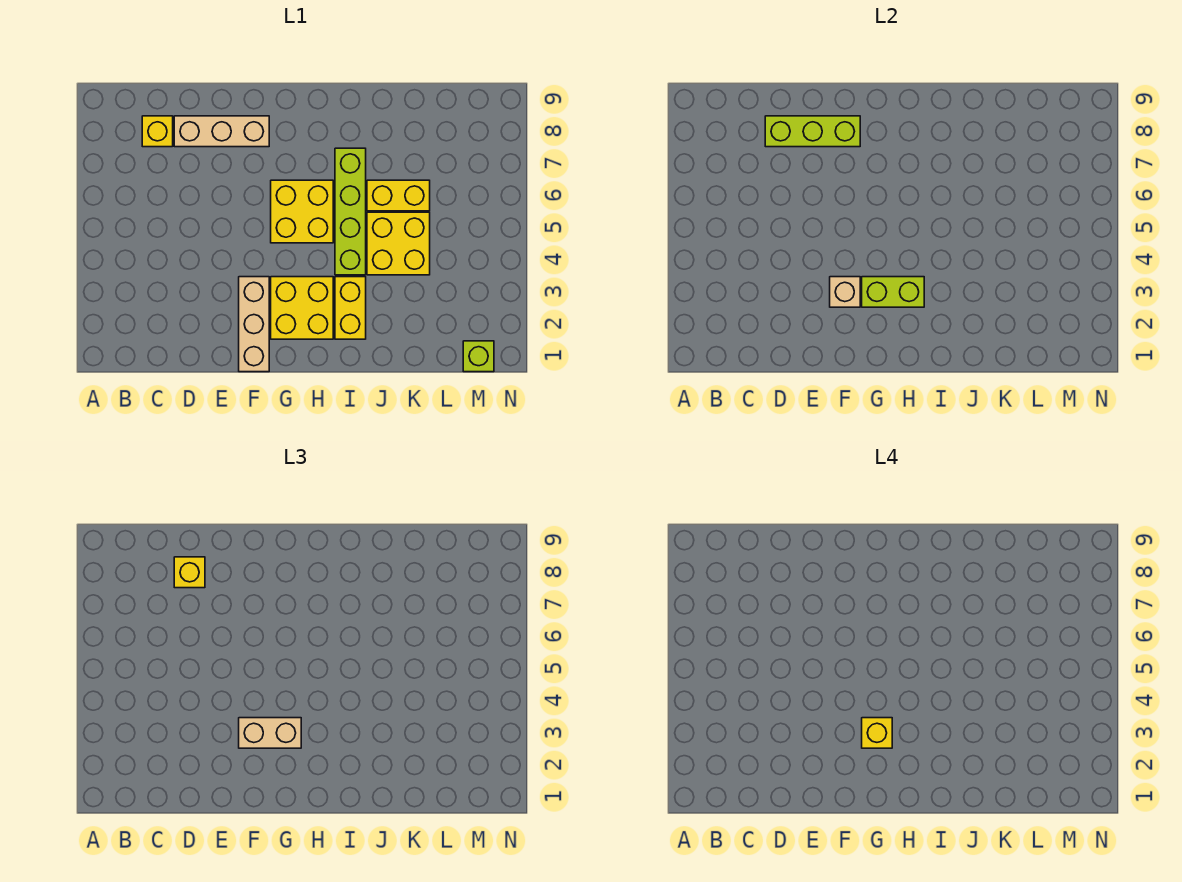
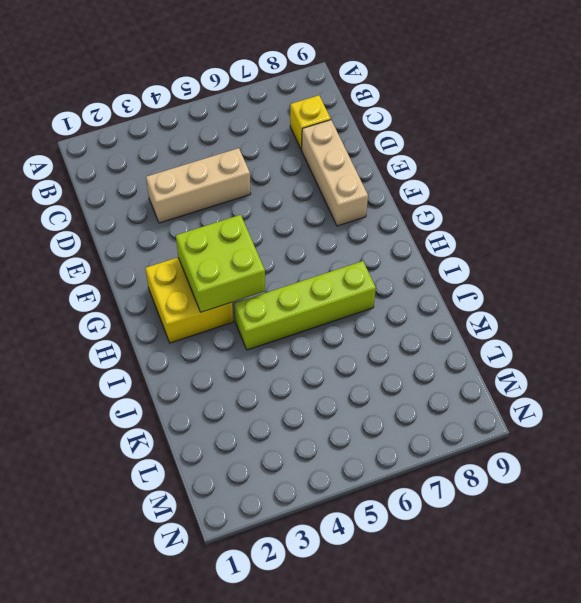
tan 1x3 brick [146,148,251,223] -> tan 1x3 brick moved to [239,277,269,372]
lime 2x2 brick [176,215,265,312] -> lime 1x2 brick [862,277,924,307]
none -> yellow 2x2 brick [271,180,333,243]
none -> yellow 1x2 brick [335,277,366,339]
none -> yellow 2x2 brick [367,212,430,275]

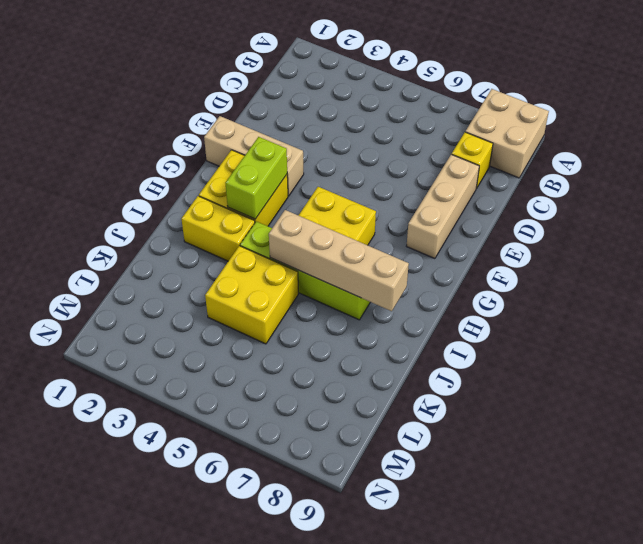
tan 2x2 brick [465,89,549,178] -> none
tan 1x4 brick [269,210,409,311] -> none
none -> yellow 1x2 brick [367,180,430,211]
none -> lime 1x1 brick [463,341,494,372]
none -> lime 1x3 brick [765,116,860,147]

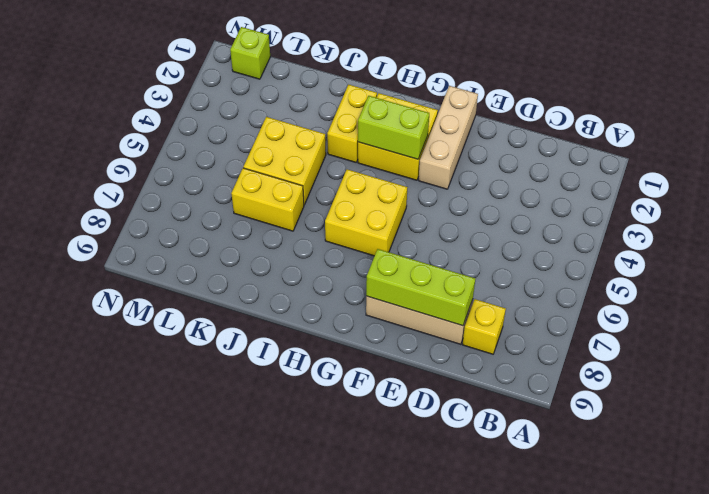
none -> lime 1x4 brick [335,148,366,275]
none -> tan 1x1 brick [830,277,860,307]
none -> yellow 1x1 brick [174,557,205,588]

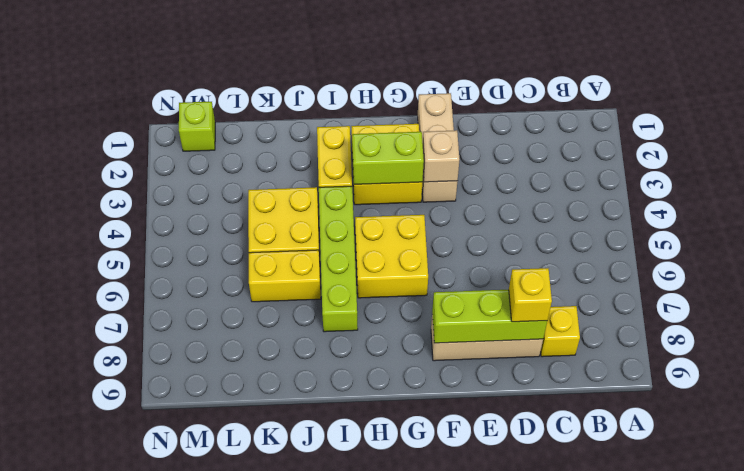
none -> tan 1x2 brick [239,718,301,748]
none -> yellow 1x1 brick [862,718,892,748]

